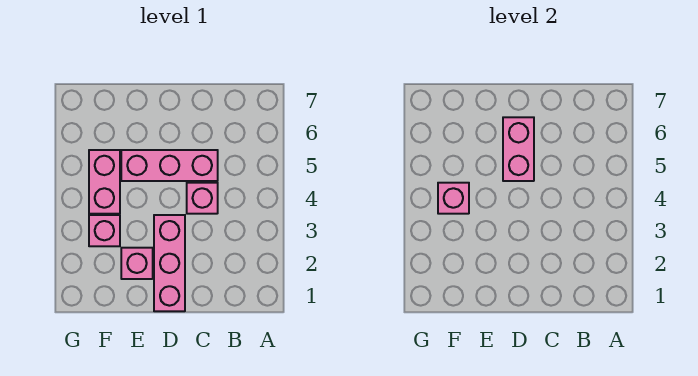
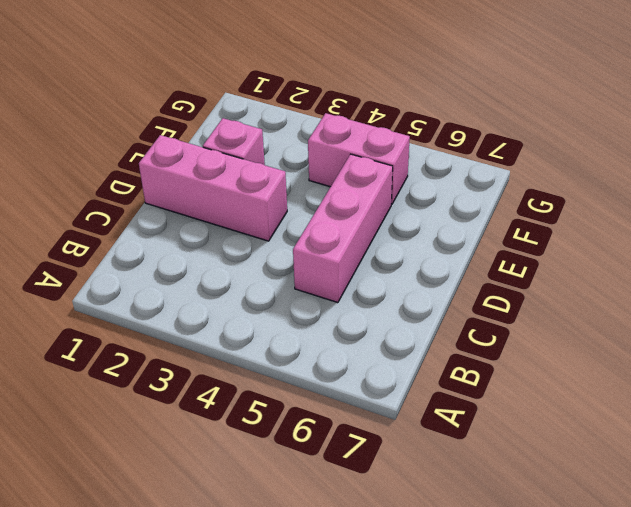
none -> pink 1x1 brick [187,183,218,214]
none -> pink 1x1 brick [89,215,120,246]

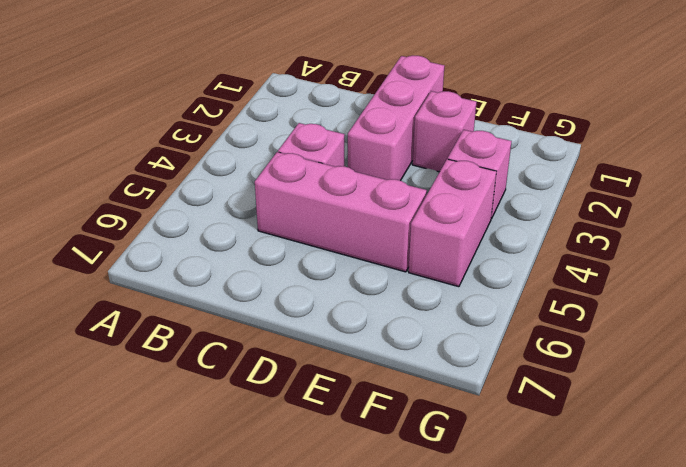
none -> pink 1x2 brick [503,117,534,181]
none -> pink 1x1 brick [438,183,469,214]

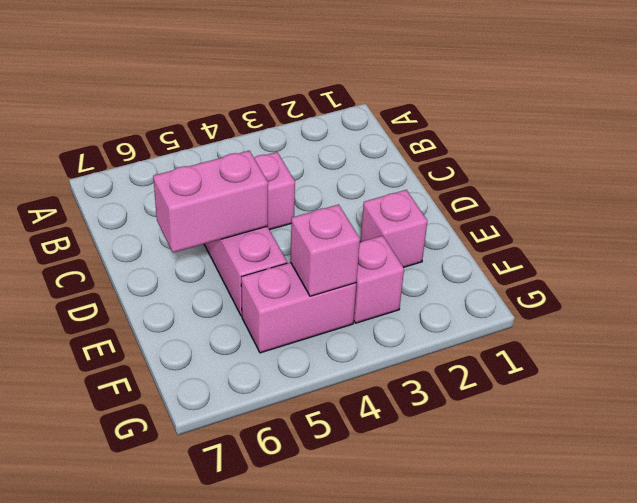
none -> pink 1x3 brick [154,215,185,311]

